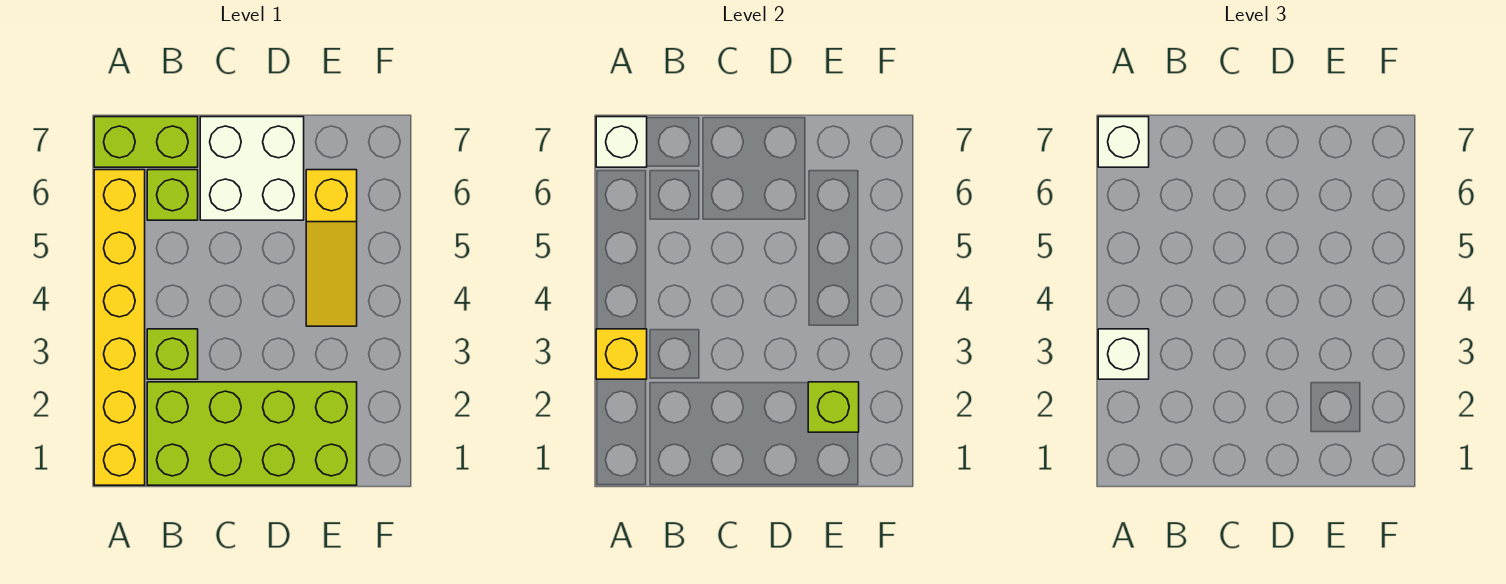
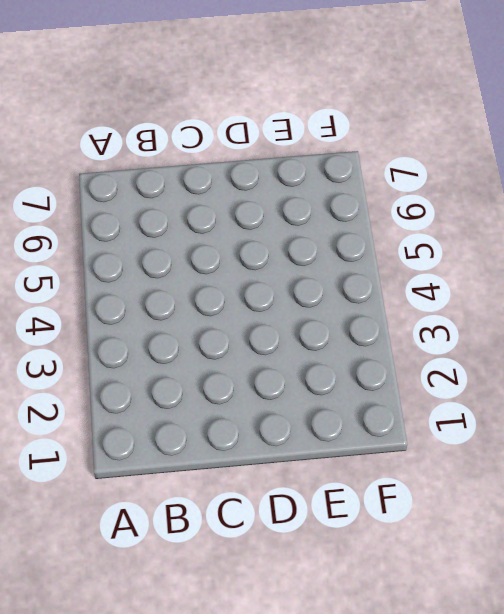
none -> yellow 1x6 brick [94,170,145,485]
none -> lime 1x2 brick [94,117,198,167]
none -> lime 2x4 brick [147,382,357,485]

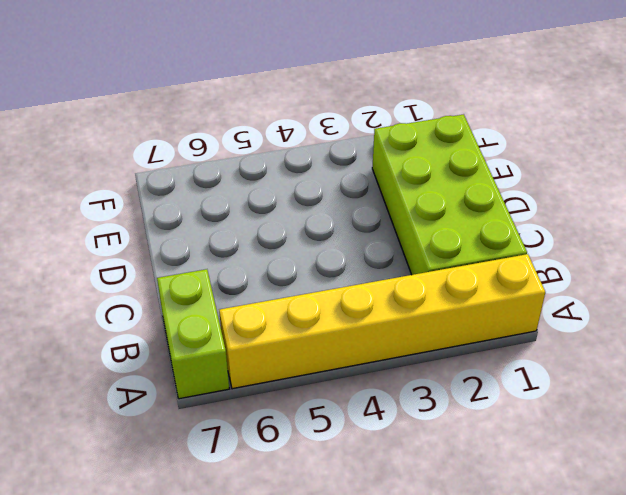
none -> lime 1x1 brick [147,329,198,379]
none -> lime 1x1 brick [147,170,198,220]
none -> white 2x2 brick [200,117,304,220]

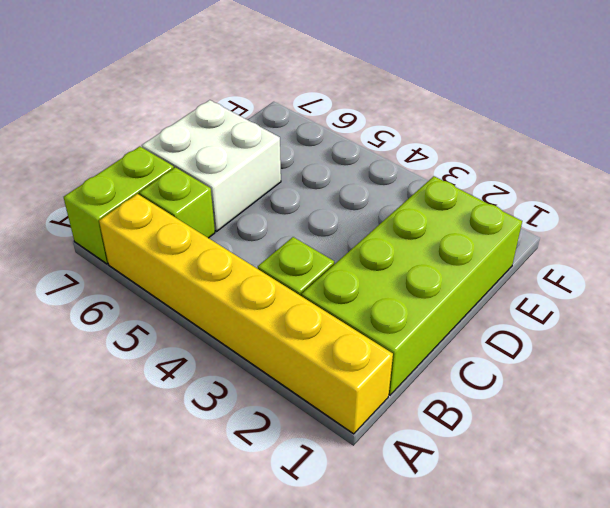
none -> yellow 1x3 slope [306,170,357,326]
none -> yellow 1x1 brick [596,329,647,379]
none -> white 1x1 brick [596,117,647,167]

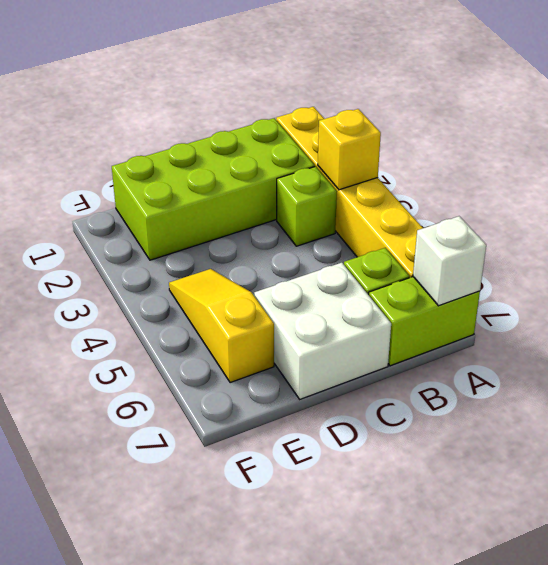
none -> lime 1x1 brick [808,382,859,432]
none -> white 1x1 brick [1098,329,1149,379]
none -> white 1x1 brick [1098,117,1149,167]

